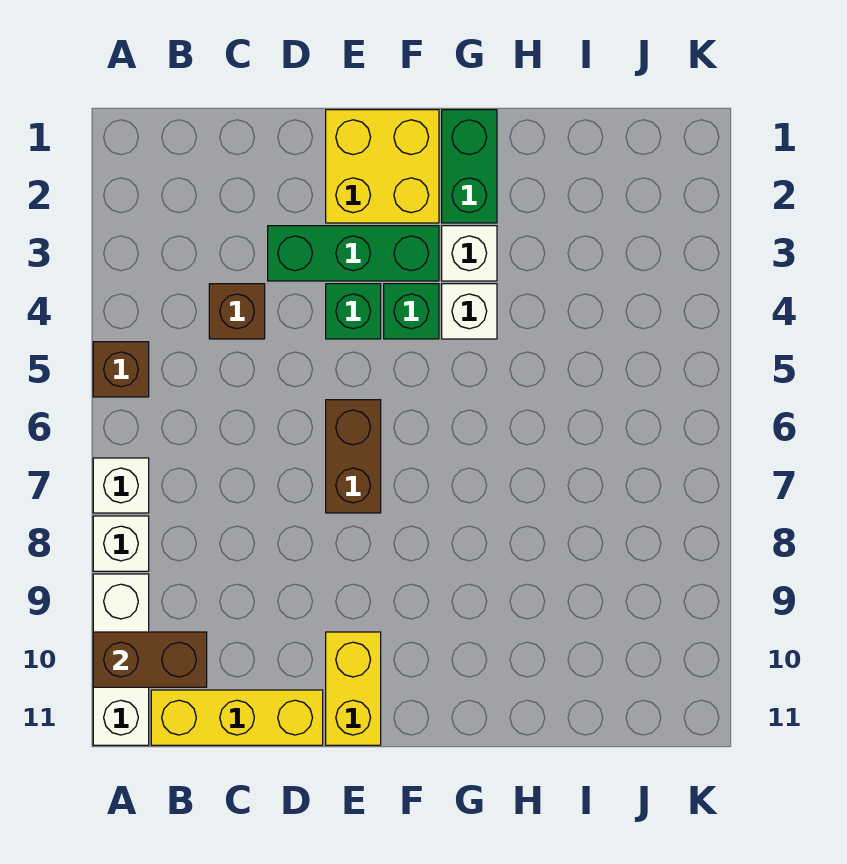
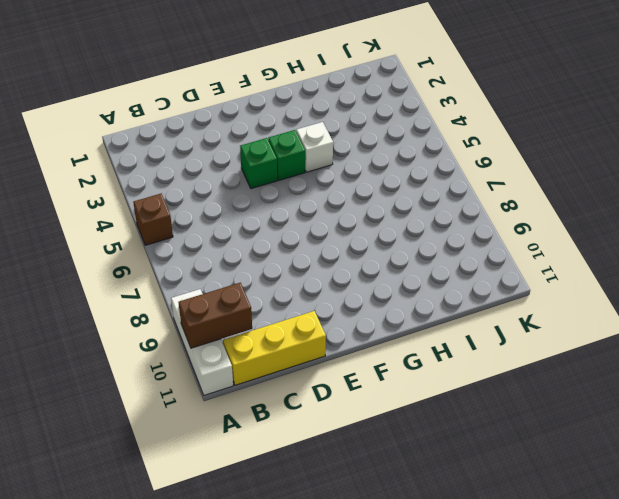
none -> white 1x1 brick [93,458,149,513]
none -> white 1x1 brick [93,516,149,571]
none -> brown 1x1 brick [209,284,265,339]

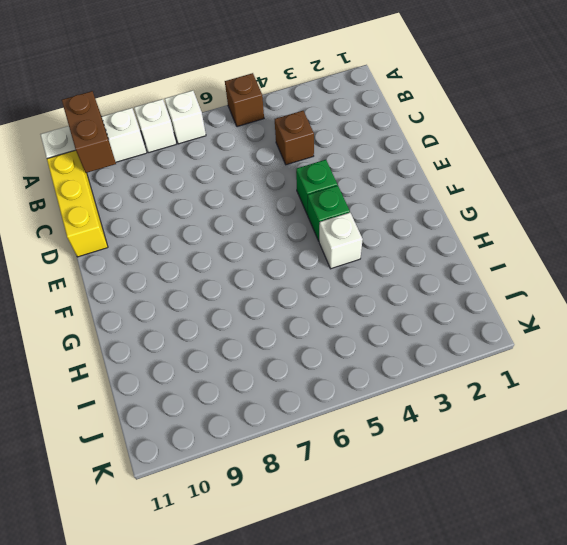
none -> green 1x3 brick [268,226,439,281]
none -> yellow 2x2 brick [326,110,439,223]
none -> brown 1x2 brick [326,400,381,513]

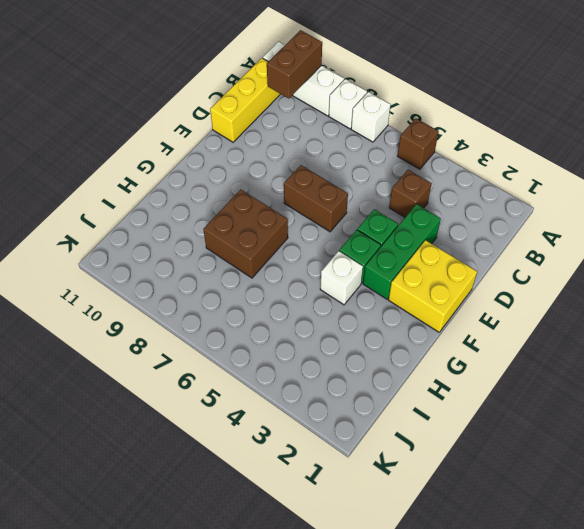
brown 2x2 brick [203,190,288,278] -> none
none -> yellow 1x2 brick [326,632,381,745]
none -> green 1x2 brick [442,110,497,223]
none -> white 1x1 brick [442,226,497,281]

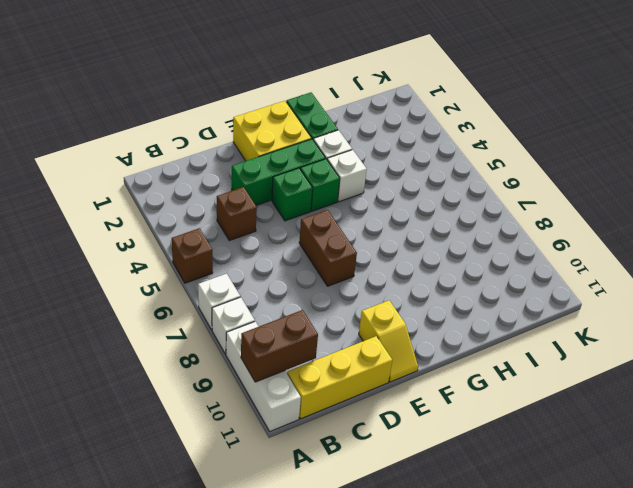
yellow 1x2 slope [359,300,418,382] -> yellow 1x2 brick [326,632,381,745]

